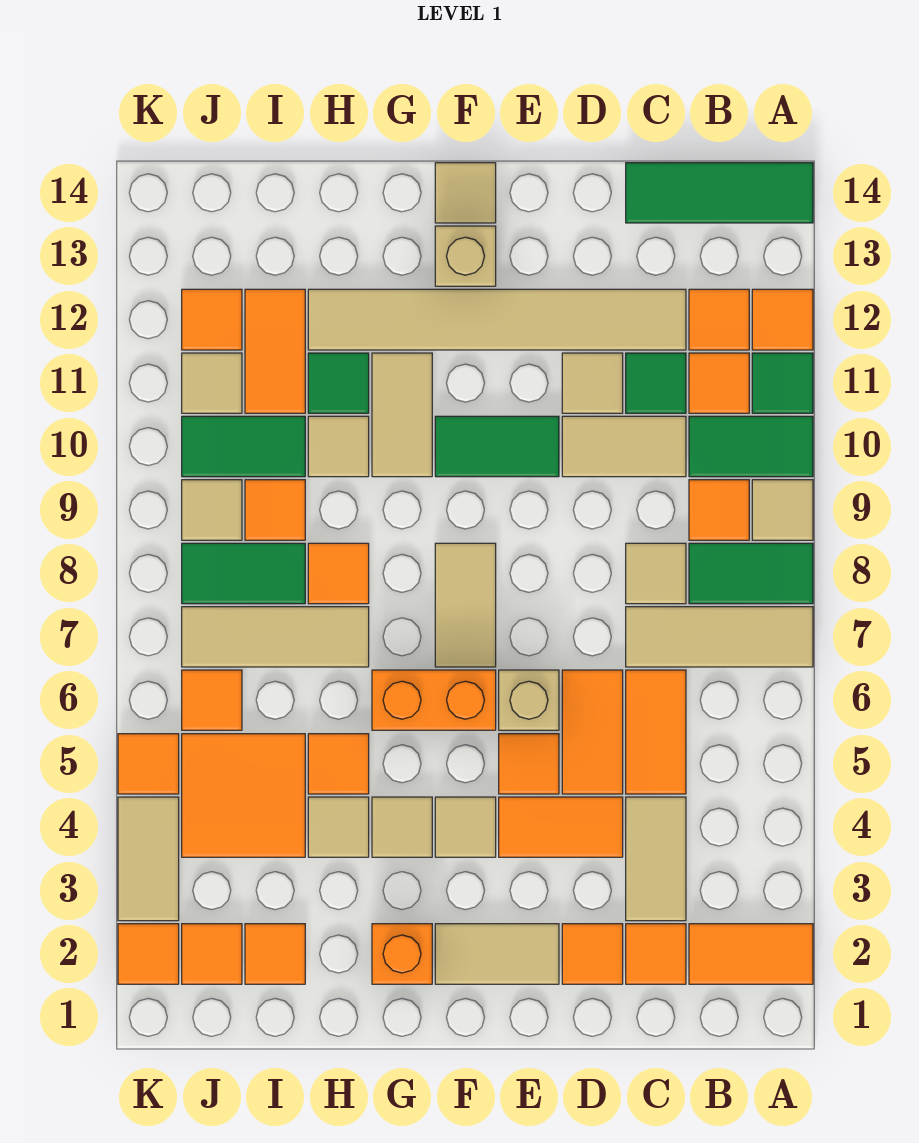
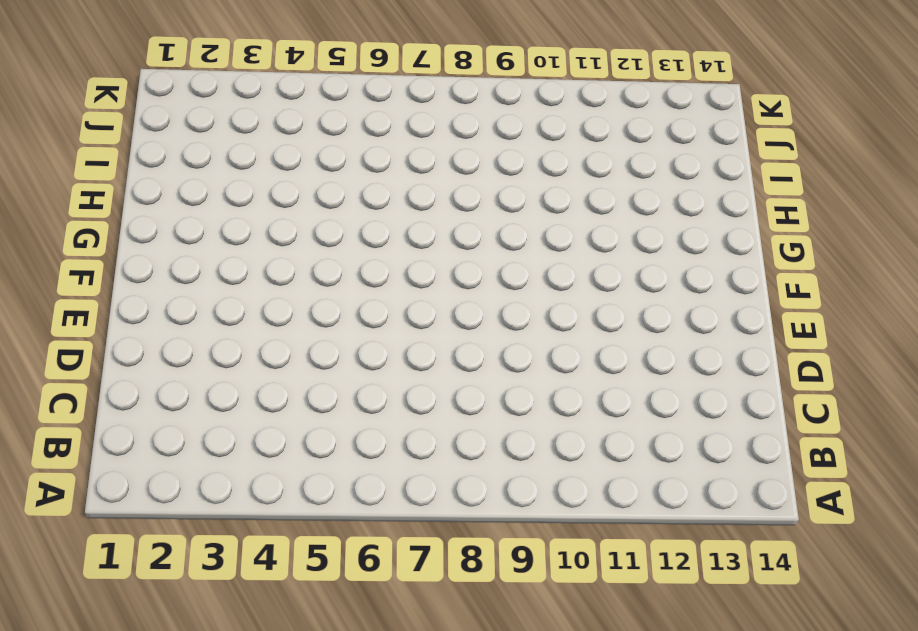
none -> orange 1x2 tile [689,924,813,984]
none -> tan 1x3 tile [626,607,813,667]
none -> green 1x2 tile [689,543,813,604]
none -> tan 1x1 tile [752,480,813,540]

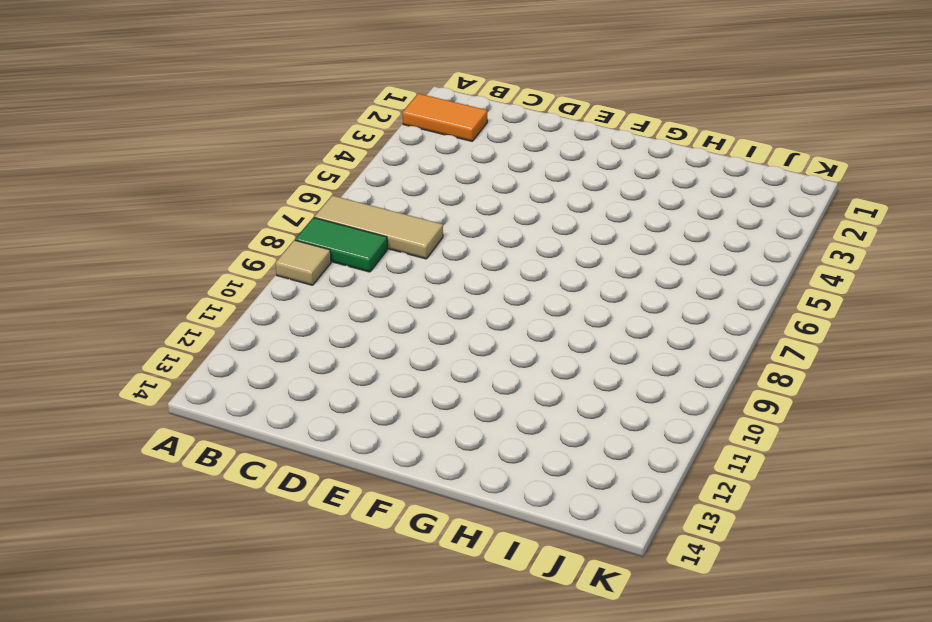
none -> green 1x2 tile [689,416,813,477]
none -> green 1x1 tile [752,353,813,413]
none -> orange 1x1 tile [752,289,813,350]
none -> green 1x3 tile [626,163,813,223]

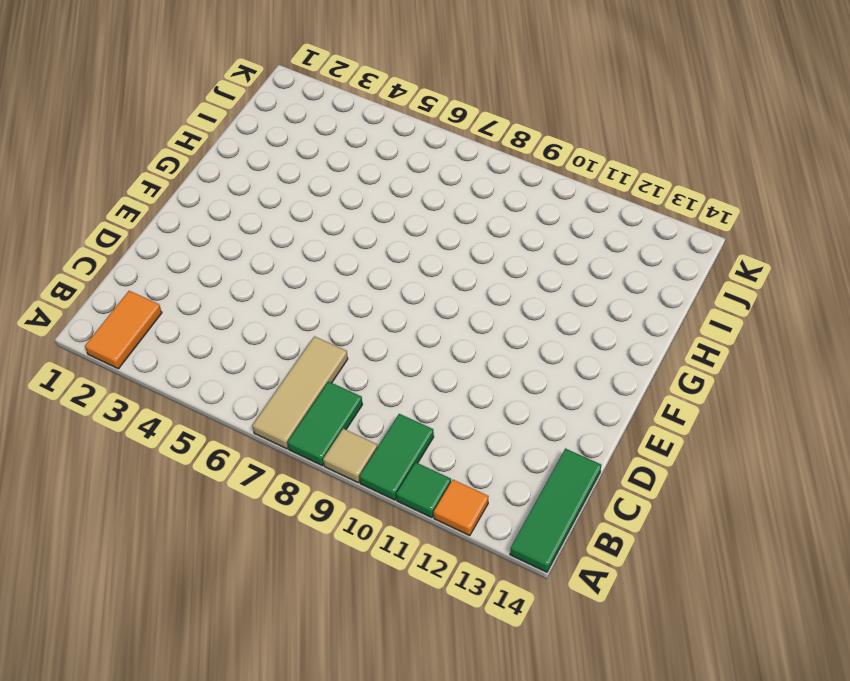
none -> orange 1x1 tile [689,480,749,540]
none -> orange 1x1 tile [689,353,749,413]
none -> orange 1x1 tile [689,289,749,350]
none -> orange 1x1 tile [626,924,686,984]

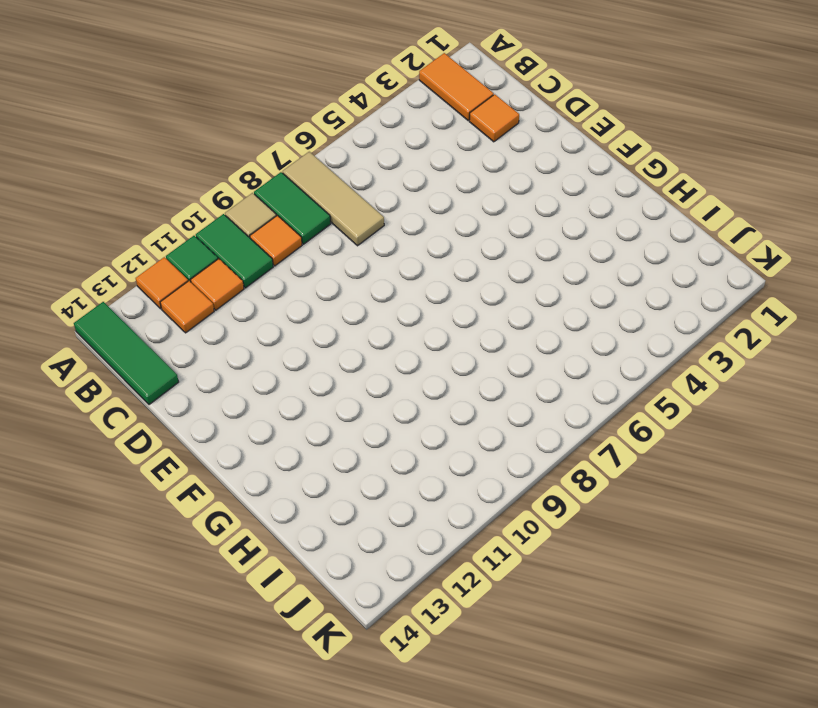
none -> tan 1x2 tile [626,797,686,921]
none -> orange 1x2 tile [626,670,686,794]
none -> tan 1x1 tile [626,543,686,604]
none -> tan 1x2 tile [562,416,686,477]

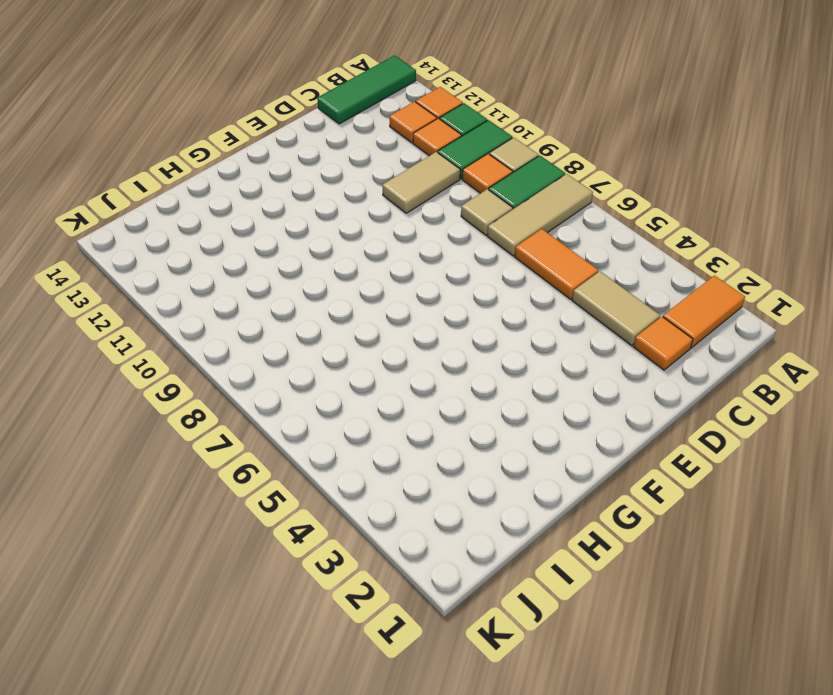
none -> green 1x1 tile [626,353,686,413]
none -> tan 1x6 tile [308,289,686,350]
none -> orange 1x1 tile [562,924,623,984]
none -> orange 1x2 tile [499,797,623,857]

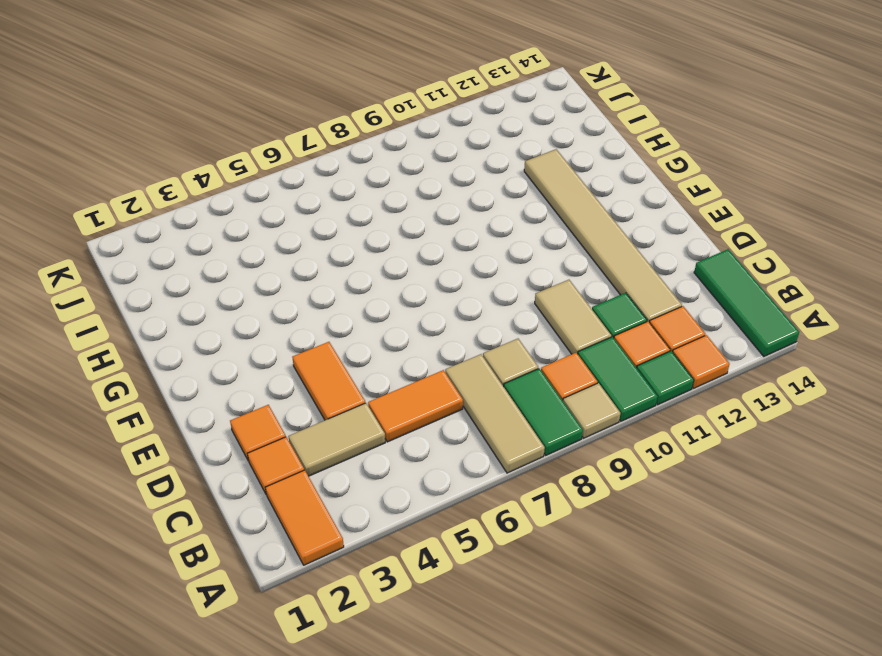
none -> orange 1x2 tile [562,670,623,794]
none -> tan 1x1 tile [562,353,623,413]
none -> tan 1x2 tile [435,924,559,984]
none -> orange 1x1 tile [499,734,559,794]

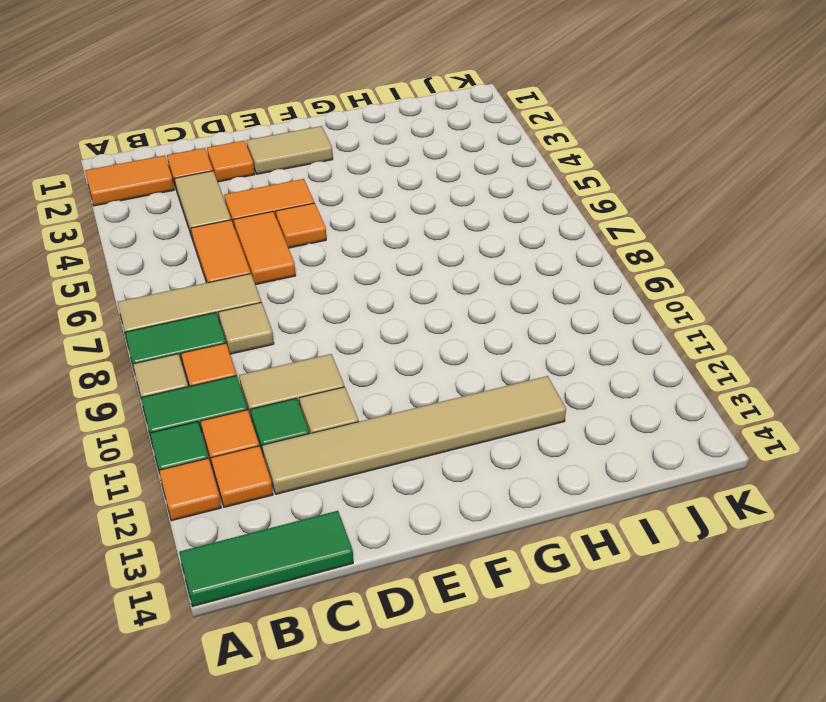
none -> tan 1x1 brick [499,670,559,730]
none -> green 1x2 tile [435,416,559,477]
none -> tan 1x1 tile [435,797,496,857]
none -> orange 1x2 brick [372,670,496,730]

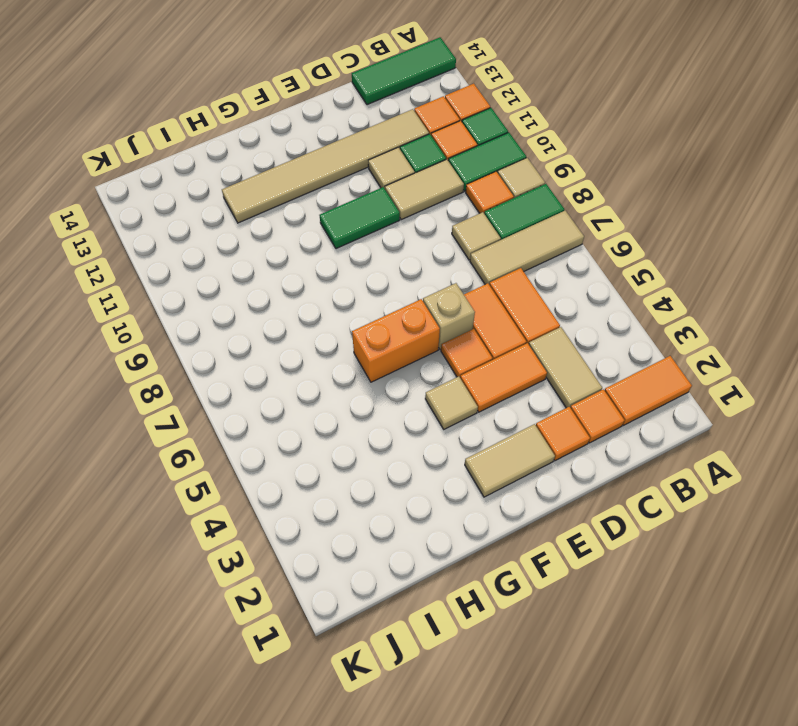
none -> tan 1x2 tile [435,543,496,667]
none -> tan 1x1 brick [435,226,496,286]
none -> tan 1x1 tile [435,163,496,223]
none -> orange 1x1 brick [372,924,432,984]

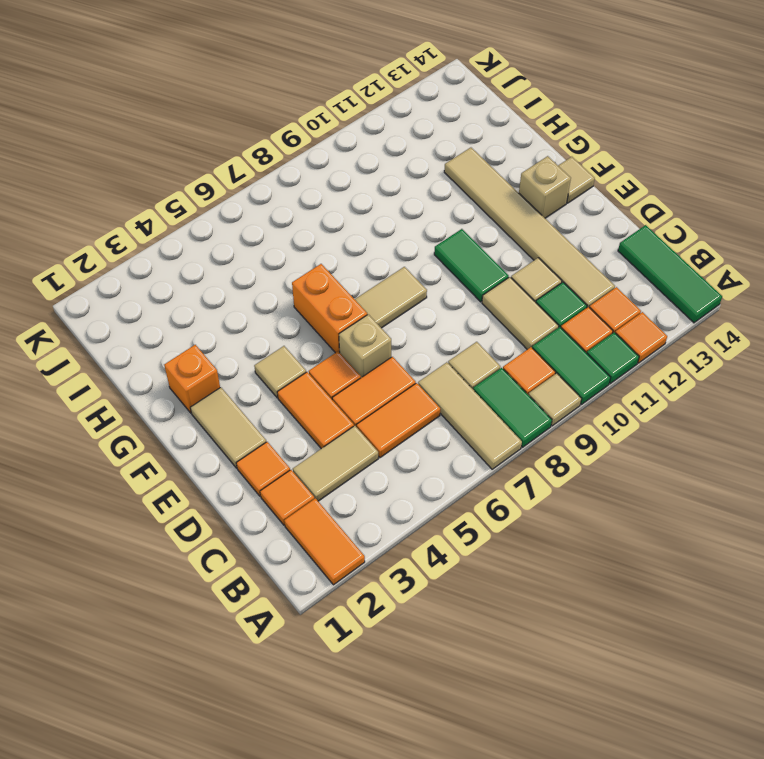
none -> tan 1x1 tile [372,797,432,857]
none -> tan 1x2 tile [372,353,432,477]
none -> tan 1x1 tile [308,797,369,857]
none -> orange 1x1 tile [308,734,369,794]

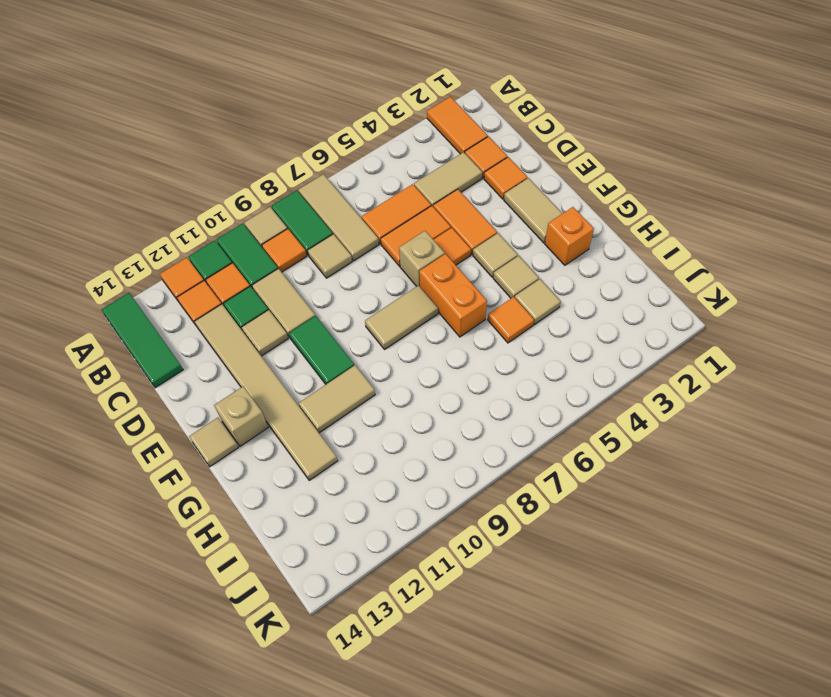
none -> tan 1x3 tile [182,607,369,667]
none -> orange 1x1 tile [308,543,369,604]
none -> tan 1x1 tile [308,416,369,477]
none -> green 1x1 tile [308,353,369,413]

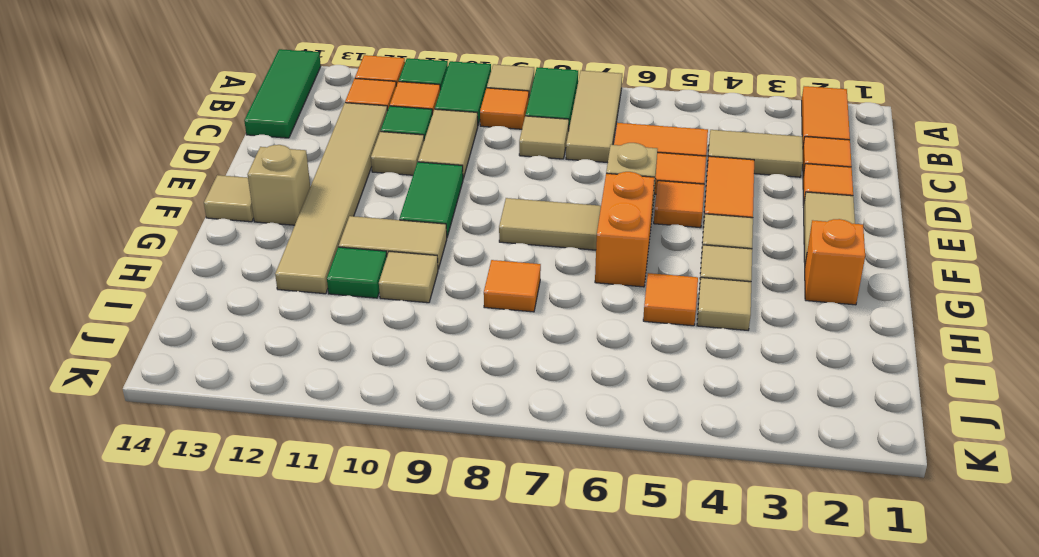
none -> tan 1x3 tile [182,607,369,667]
none -> orange 1x1 tile [245,924,305,984]
none -> orange 2x2 tile [182,734,305,857]
none -> green 1x2 tile [182,543,305,604]

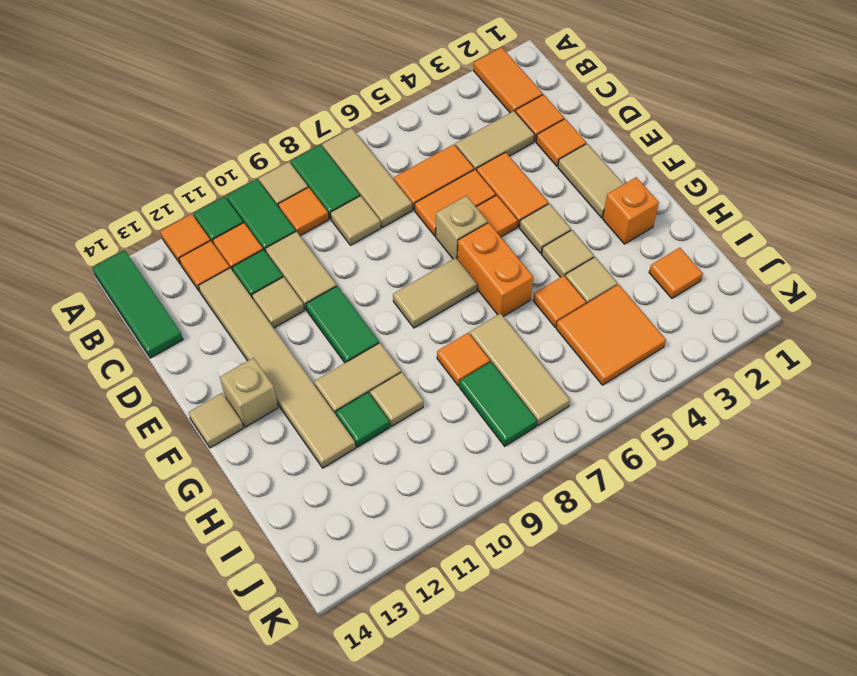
none -> orange 1x1 tile [245,480,305,540]
none -> green 1x2 tile [182,416,305,477]
none -> orange 1x2 tile [245,289,305,413]
none -> orange 1x1 tile [182,924,242,984]

